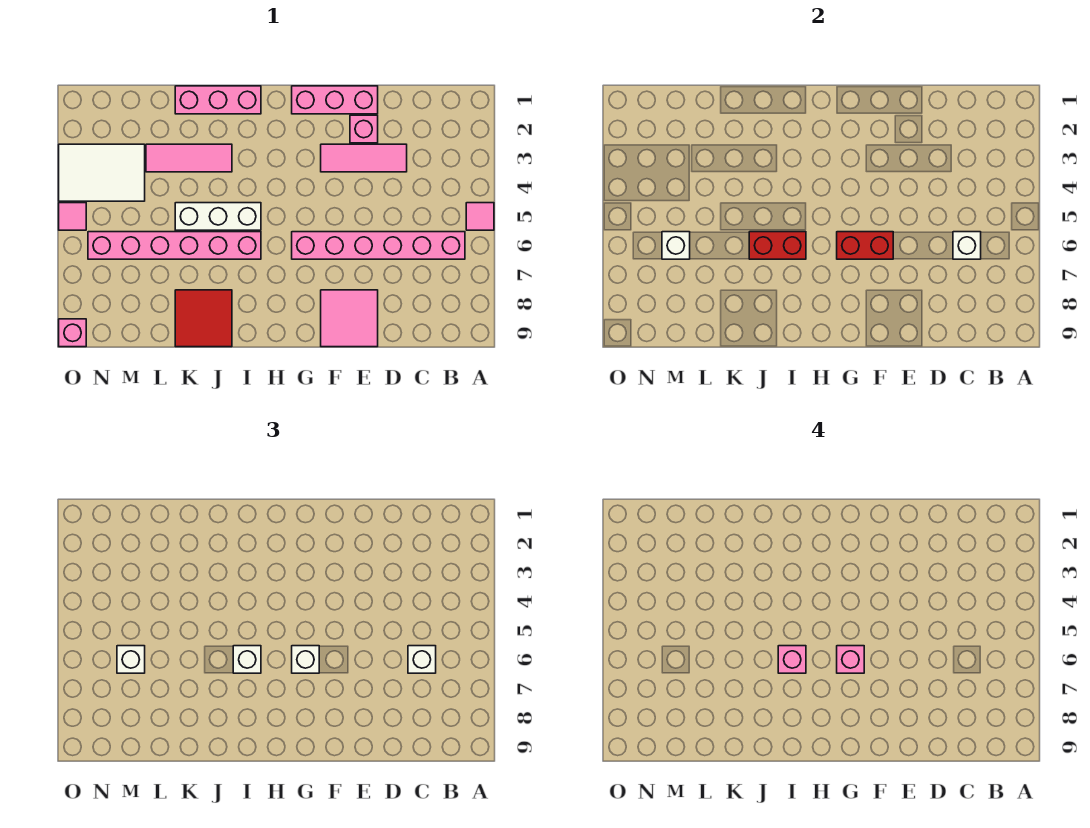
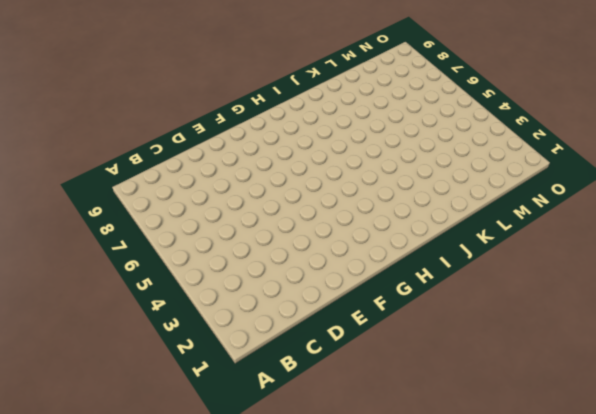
none -> pink 1x1 tile [466,203,494,230]
none -> pink 1x6 brick [292,232,465,259]
none -> pink 1x3 tile [321,144,407,172]

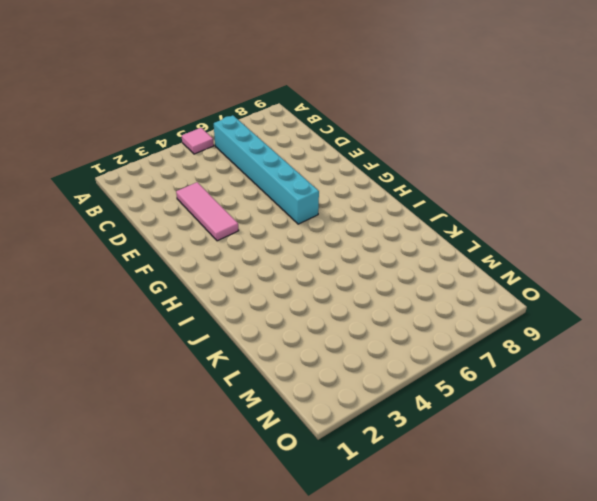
cyan 1x6 brick [214,115,319,224] -> pink 1x6 brick [292,232,465,259]
none -> pink 1x3 brick [292,86,378,114]
none -> pink 1x1 brick [350,115,378,143]
none -> pink 2x2 tile [321,290,378,347]

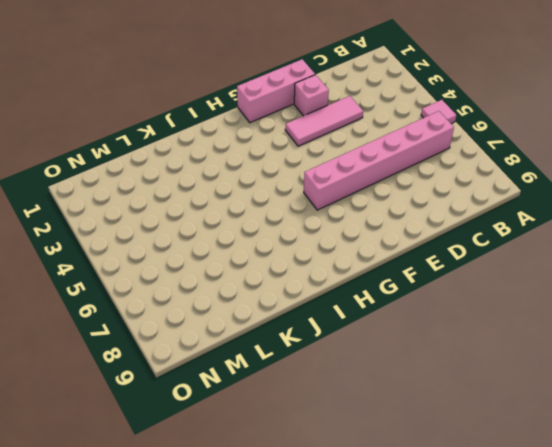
none -> pink 2x2 tile [321,290,378,347]
none -> pink 1x3 brick [175,86,261,114]
none -> white 1x3 brick [175,203,261,230]

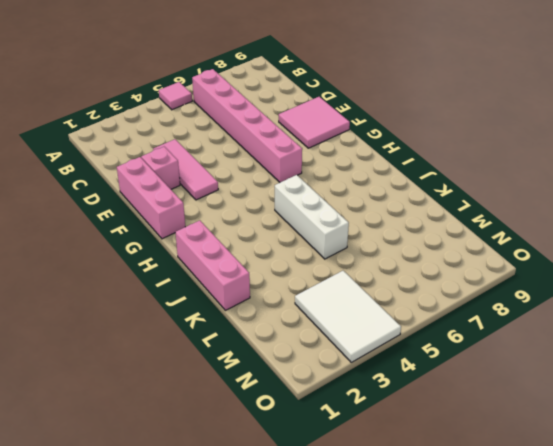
none -> pink 1x6 brick [88,232,261,259]
none -> pink 1x3 tile [146,144,232,172]
none -> red 2x2 tile [175,290,232,347]

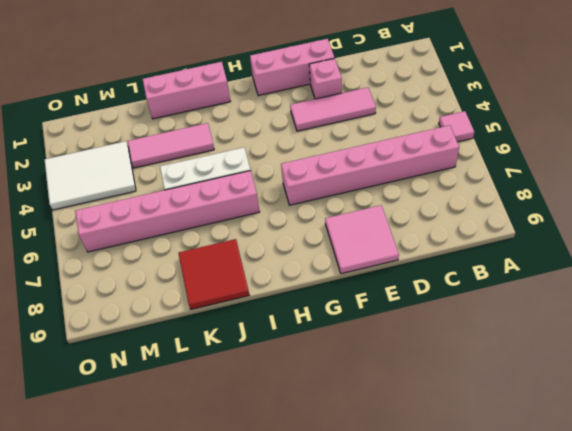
none -> pink 1x1 tile [59,203,86,230]
none -> pink 1x1 brick [59,319,86,347]
none -> white 1x1 brick [953,232,981,259]

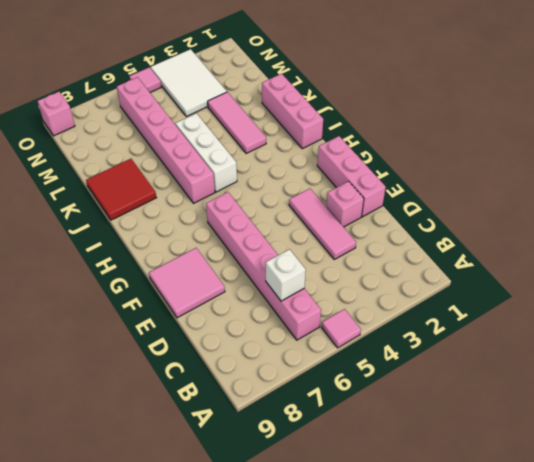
none -> red 1x2 brick [837,232,893,259]
none -> red 1x2 brick [749,232,806,259]
none -> white 1x1 brick [662,232,690,259]

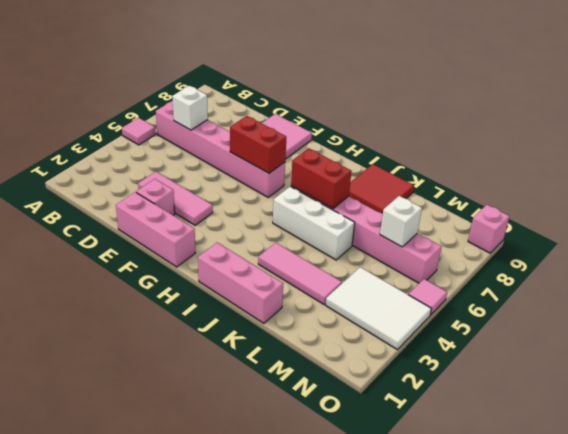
none -> white 1x1 brick [408,646,436,673]
none -> white 1x1 brick [292,646,319,673]
none -> white 1x1 brick [233,646,261,673]

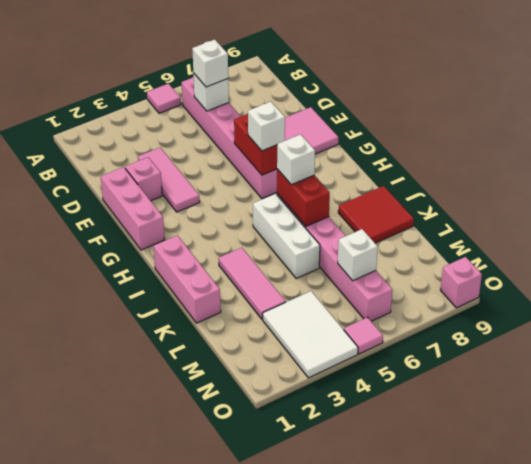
none -> white 1x1 brick [117,646,145,673]
none -> pink 1x1 brick [837,646,864,673]
none -> pink 1x1 brick [778,646,806,673]

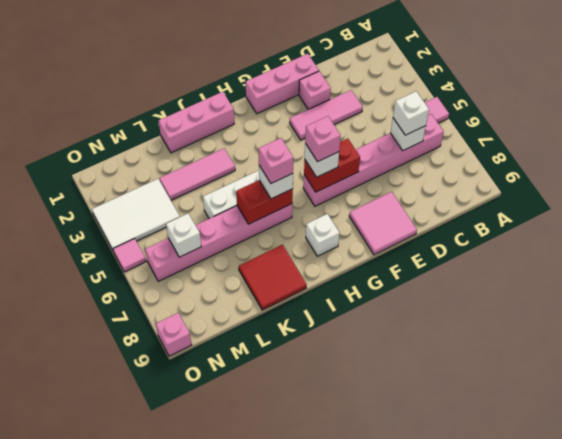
white 1x1 brick [306,214,340,256] -> white 1x1 brick moved to [117,646,145,673]

